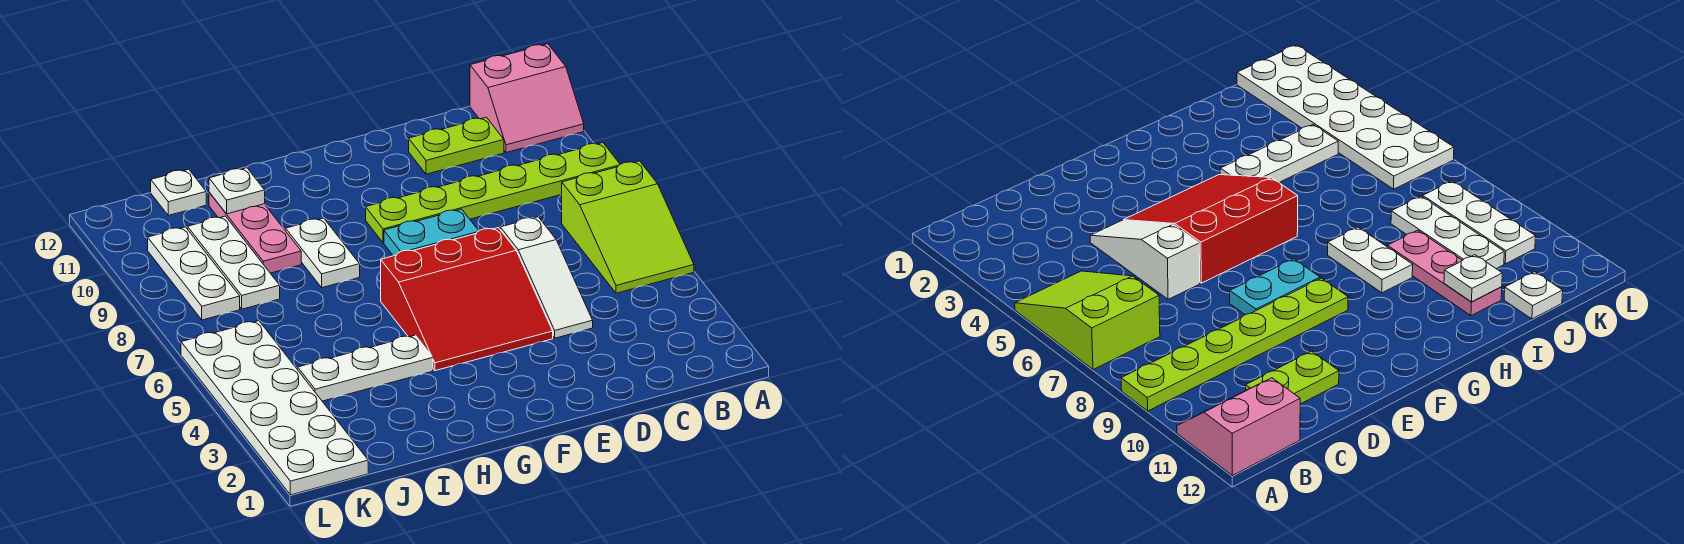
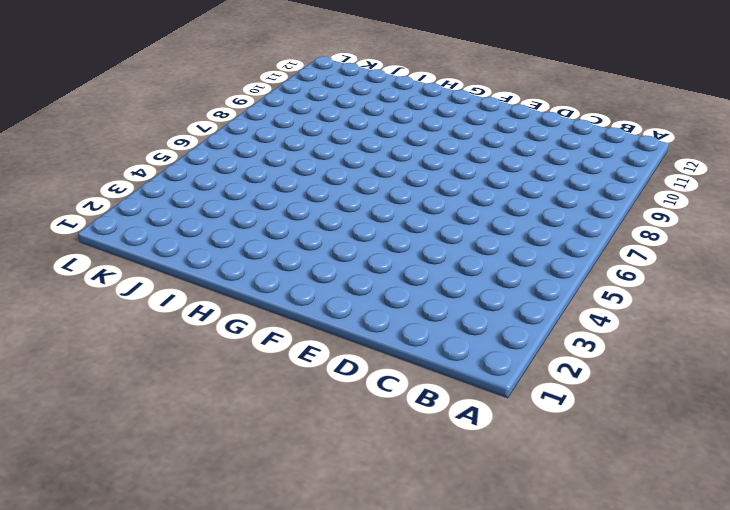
none -> lime 2x3 slope [562,161,694,293]
none -> lime 1x6 plate [366,143,620,243]
none -> pink 2x2 slope [470,44,584,153]

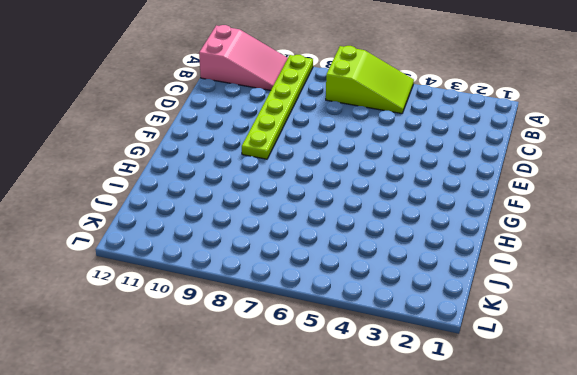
pink 2x3 slope [199,25,288,90] -> pink 2x2 slope [470,44,584,153]
none -> lime 1x2 plate [409,117,504,174]
none -> white 1x3 slope [500,217,593,338]
none -> red 3x3 slope [381,228,553,371]

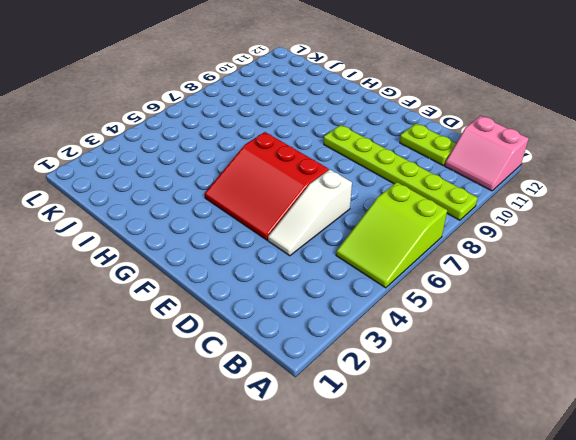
none -> cyan 1x2 plate [384,209,479,256]
none -> white 1x3 plate [298,335,433,401]
none -> white 1x2 plate [286,218,360,288]

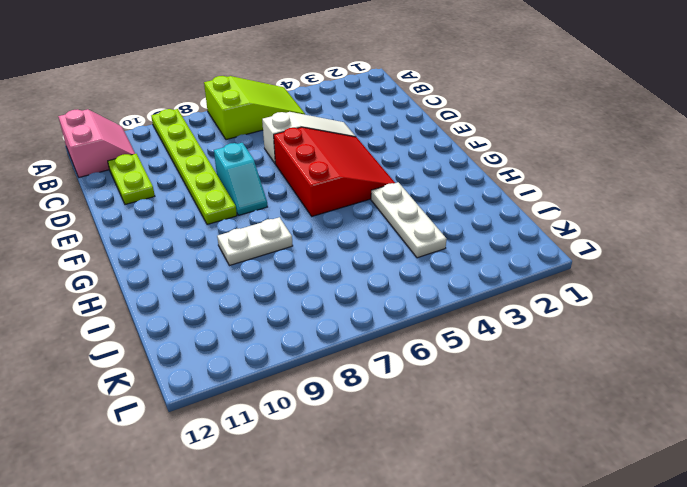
cyan 1x2 slope [214,143,267,215] -> cyan 1x2 plate [384,209,479,256]
none -> pink 1x3 plate [209,192,301,273]
none -> white 1x3 plate [188,216,280,309]
none -> white 1x1 plate [151,169,206,215]

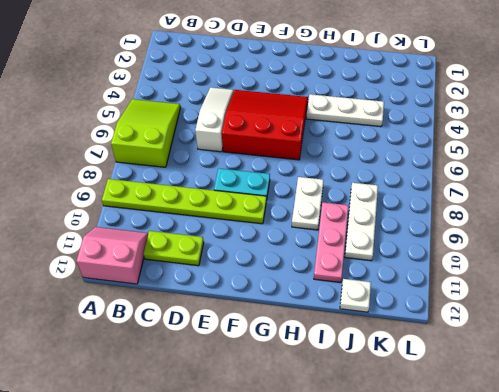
none -> white 2x6 plate [181,321,368,495]
none -> white 1x3 plate [148,227,240,320]
none -> white 1x1 plate [209,168,265,214]

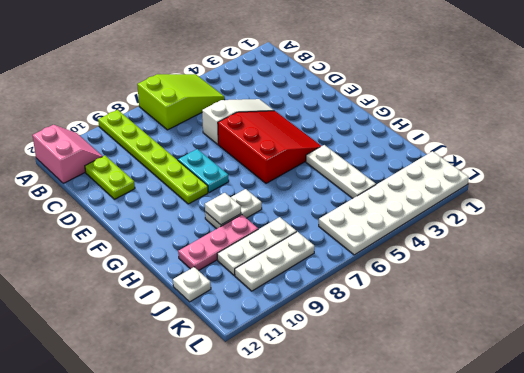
white 1x1 plate [205,193,241,225] -> white 1x1 plate moved to [209,168,265,214]

